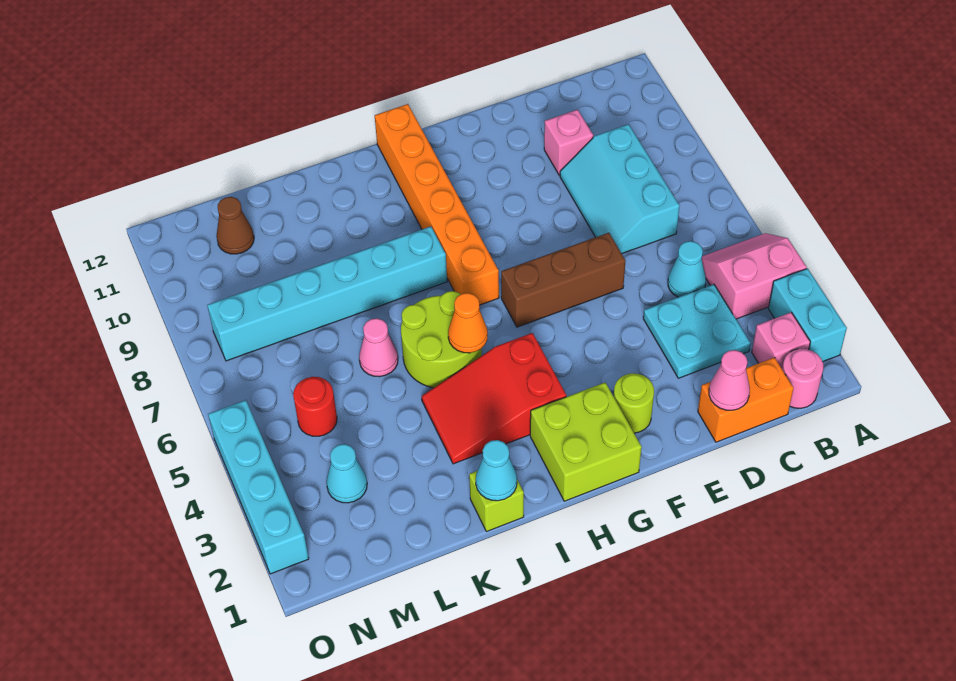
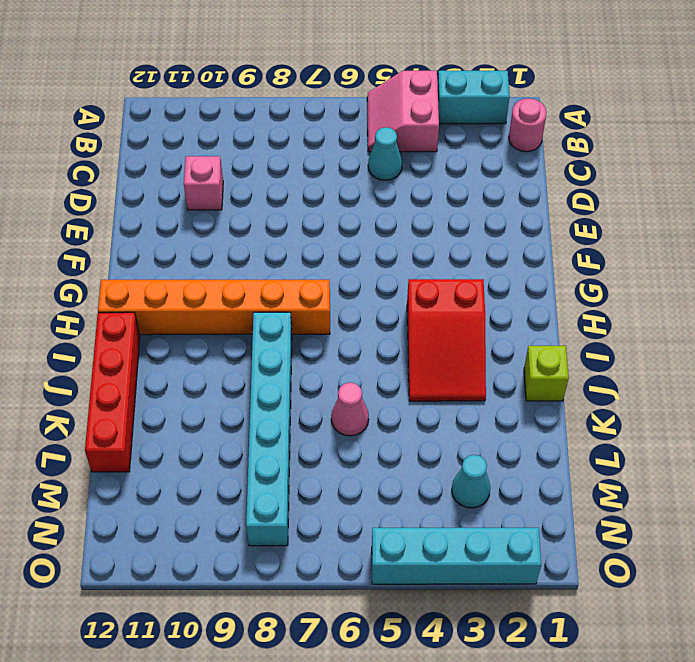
red 1x4 brick [85,312,140,472] -> none
none -> pink 1x1 brick [752,312,810,368]
none -> orange 1x2 brick [698,357,794,442]
none -> cyan 2x2 plate [643,284,751,378]

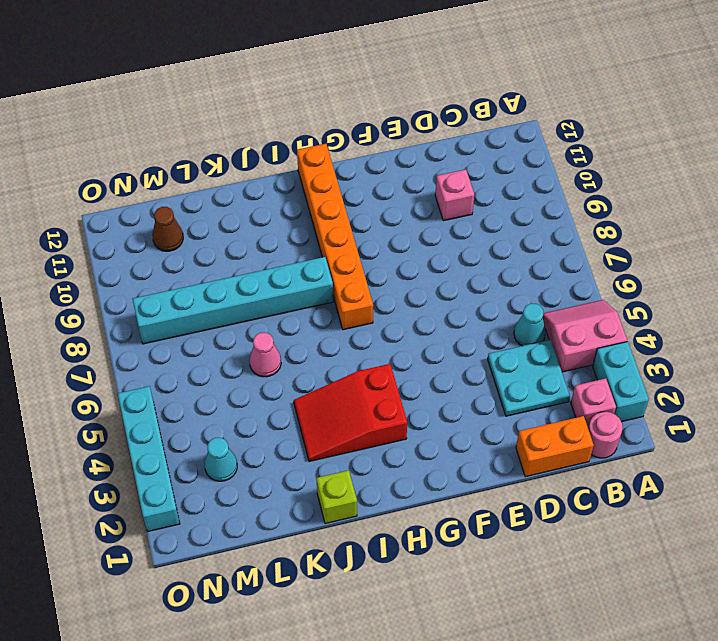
none -> cyan 2x3 slope [560,124,680,254]
none -> brown 1x3 brick [501,233,625,327]
none -> lime 1x1 round brick [614,373,654,433]

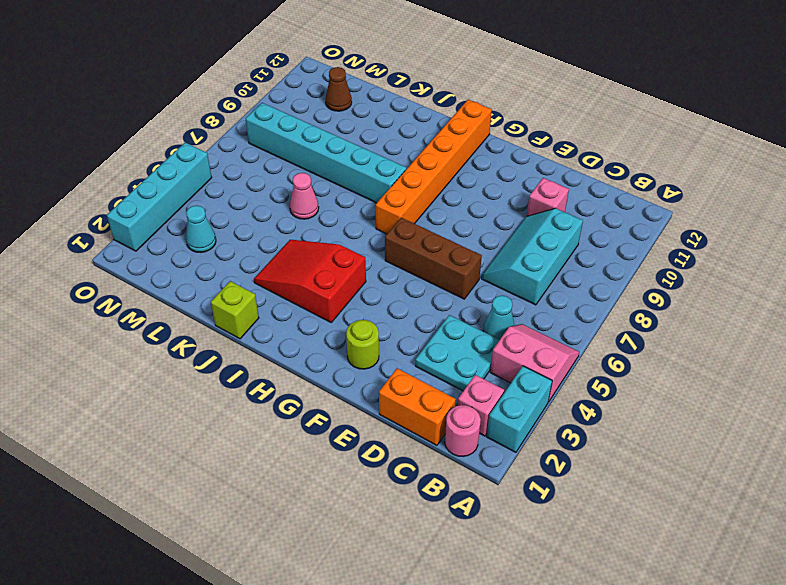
none -> lime 2x2 brick [530,382,642,501]
none -> lime 2x2 round brick [401,291,482,388]
none -> red 1x1 round brick [293,377,337,436]

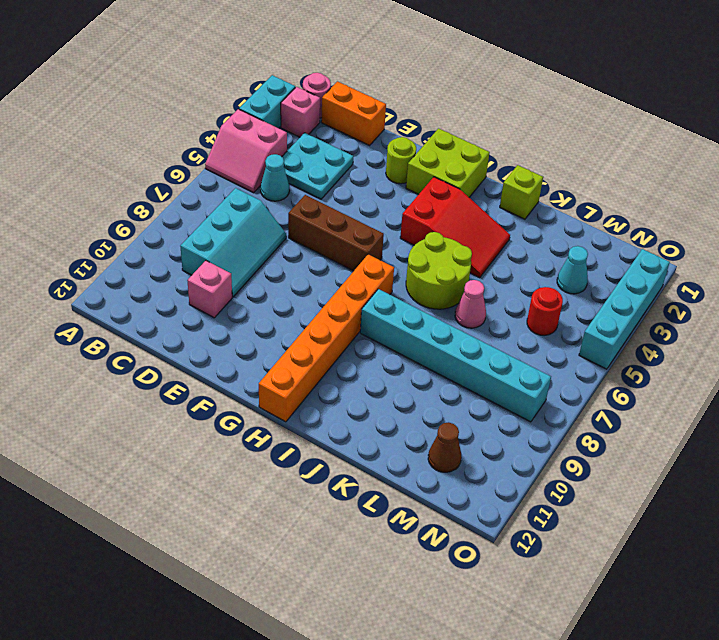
none -> pink 1x1 cone [709,350,750,410]
none -> orange 1x1 cone [448,293,488,353]
none -> cyan 1x1 cone [476,440,517,501]

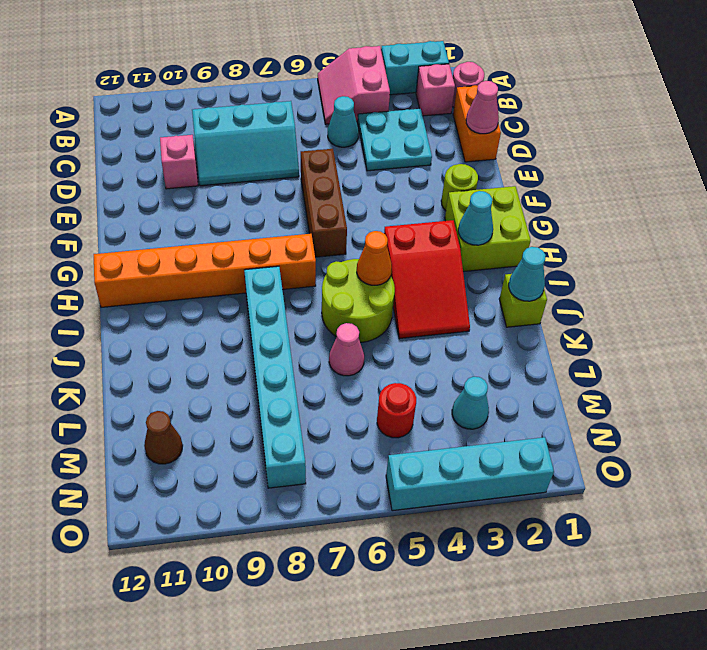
cyan 1x1 cone [458,191,493,245] -> none

